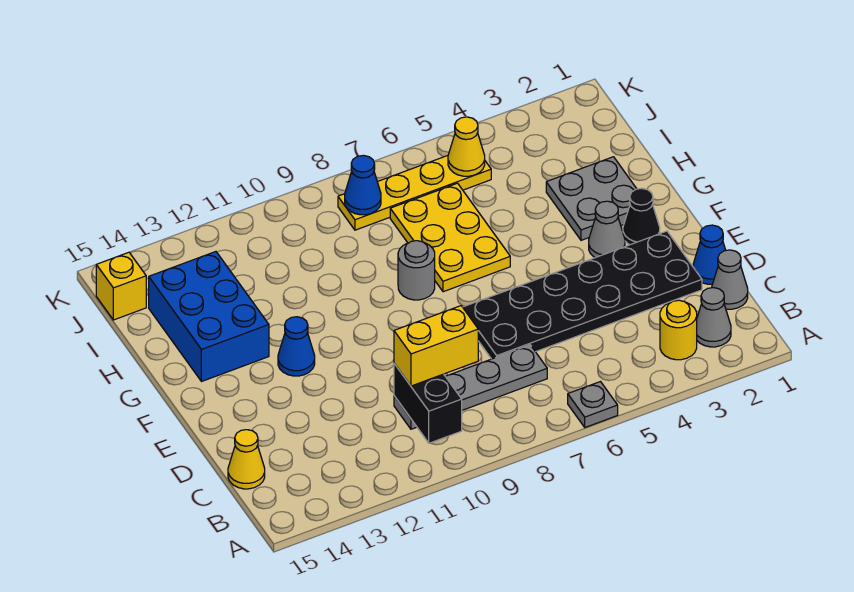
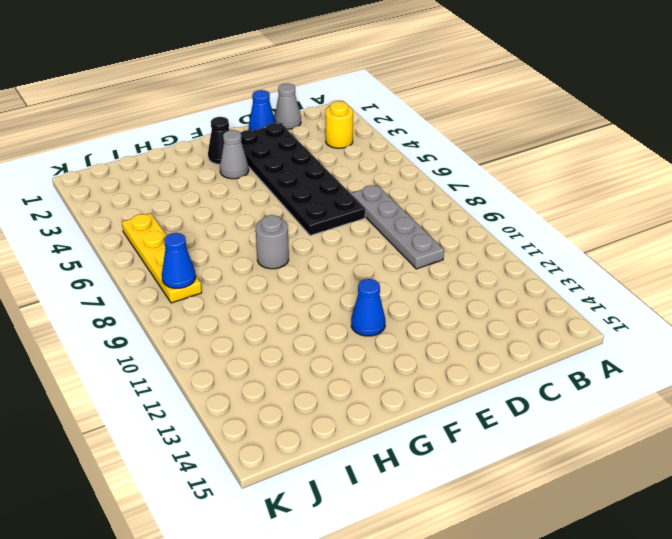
none -> grey 1x1 plate [568,382,618,427]
none -> grey 1x1 cone [697,288,731,347]
none -> yellow 1x1 cone [228,430,265,489]

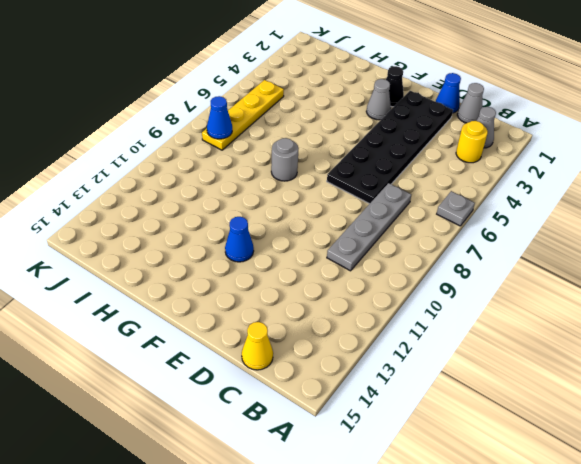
none -> grey 2x2 plate [546,157,637,240]
none -> yellow 2x3 plate [390,183,510,292]
none -> blue 2x3 brick [149,252,269,382]

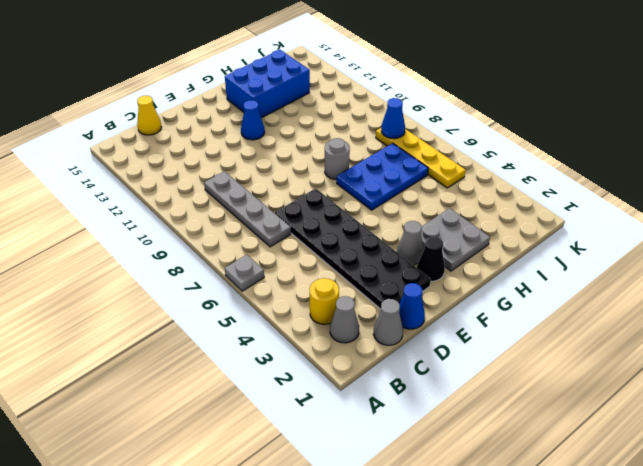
blue 2x3 plate [337,143,428,210] -> yellow 2x3 plate [390,183,510,292]
none -> yellow 1x1 brick [96,252,146,320]
none -> black 1x2 brick [394,364,462,443]
none -> yellow 1x1 cone [448,117,485,176]

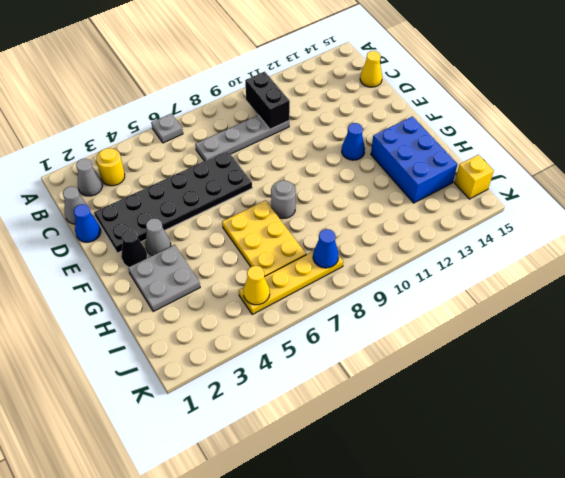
none -> yellow 1x2 brick [394,306,478,386]

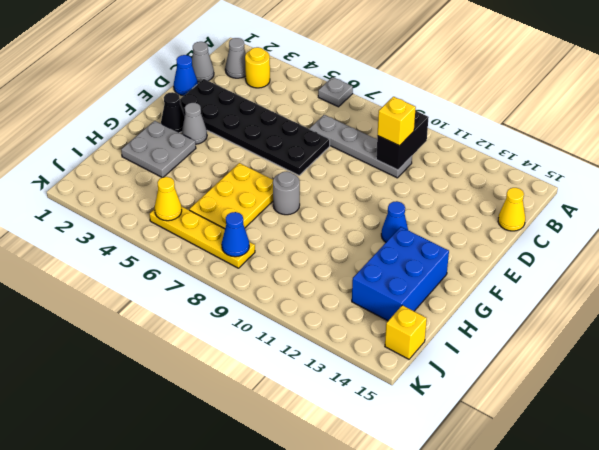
yellow 1x1 brick [378,97,416,146] -> yellow 1x2 brick [394,306,478,386]

